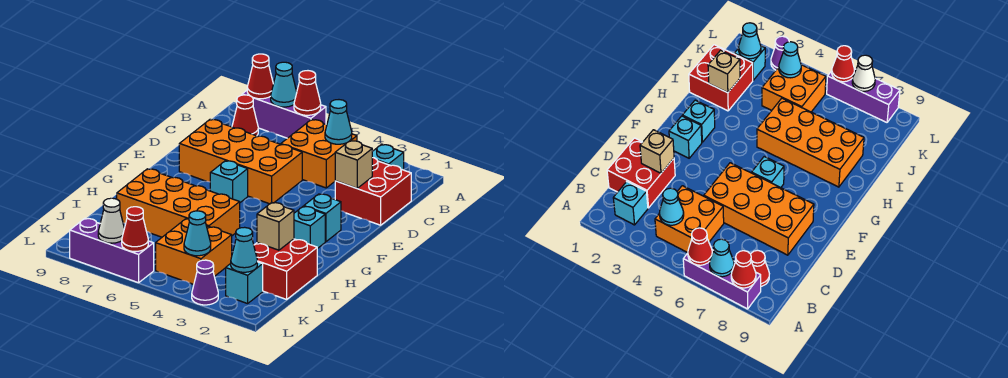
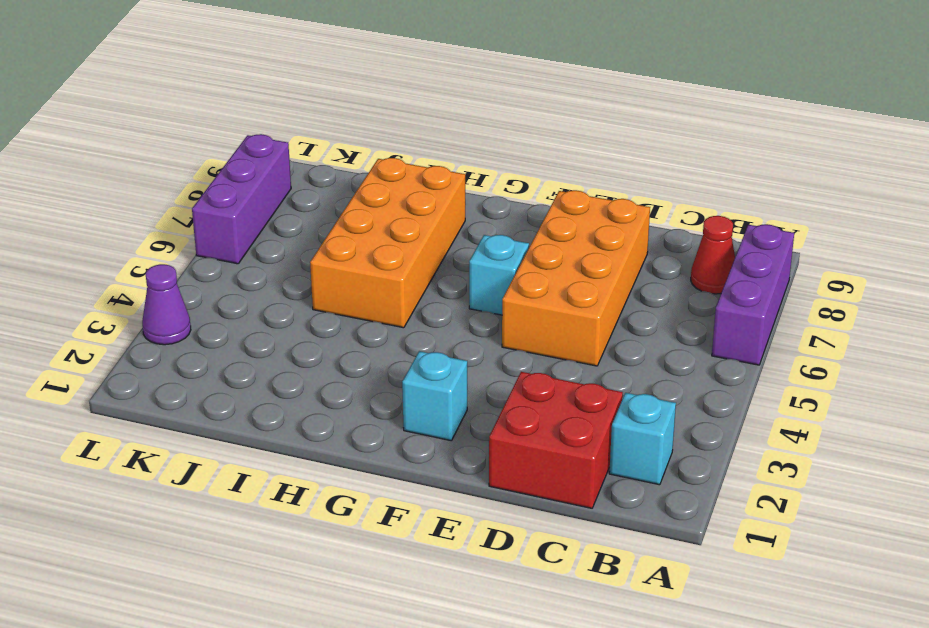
none -> orange 2x2 brick [281,120,357,188]
none -> cyan 1x1 brick [294,206,325,249]
none -> red 2x2 brick [254,239,317,299]

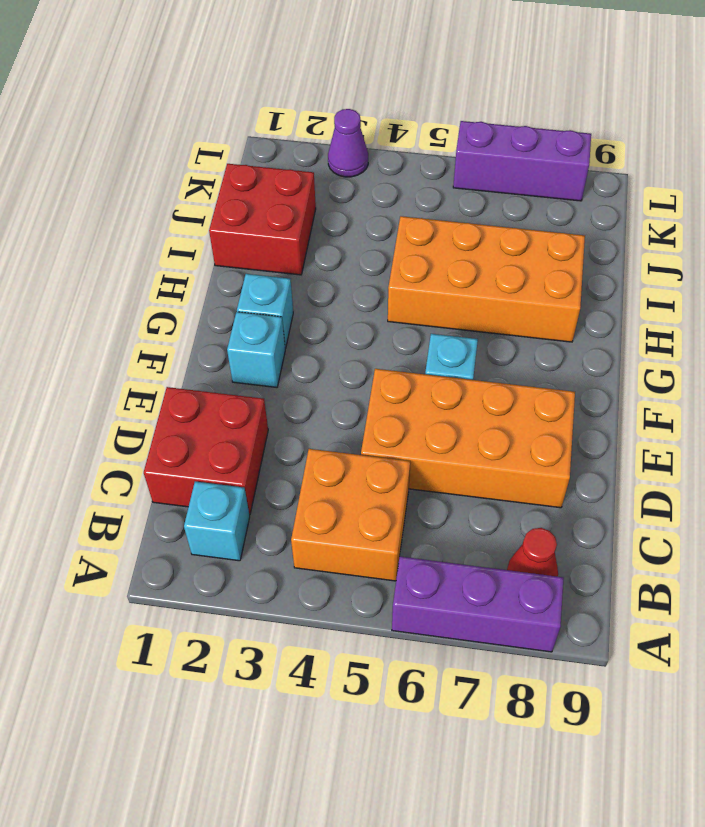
none -> orange 2x2 brick [156,219,232,284]
none -> cyan 1x1 brick [226,262,263,304]
none -> red 1x1 cone [294,71,321,115]

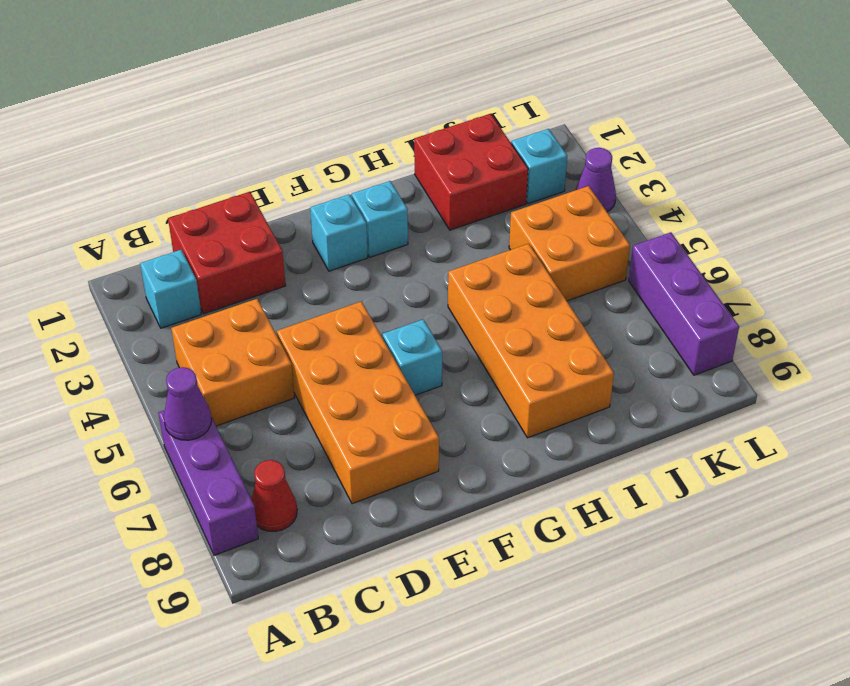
purple 1x1 cone [164,367,212,440] -> red 1x1 cone [294,71,321,115]
none -> cyan 1x1 cone [271,62,297,107]
none -> red 1x1 cone [247,54,273,99]
none -> cyan 1x1 cone [325,100,352,144]

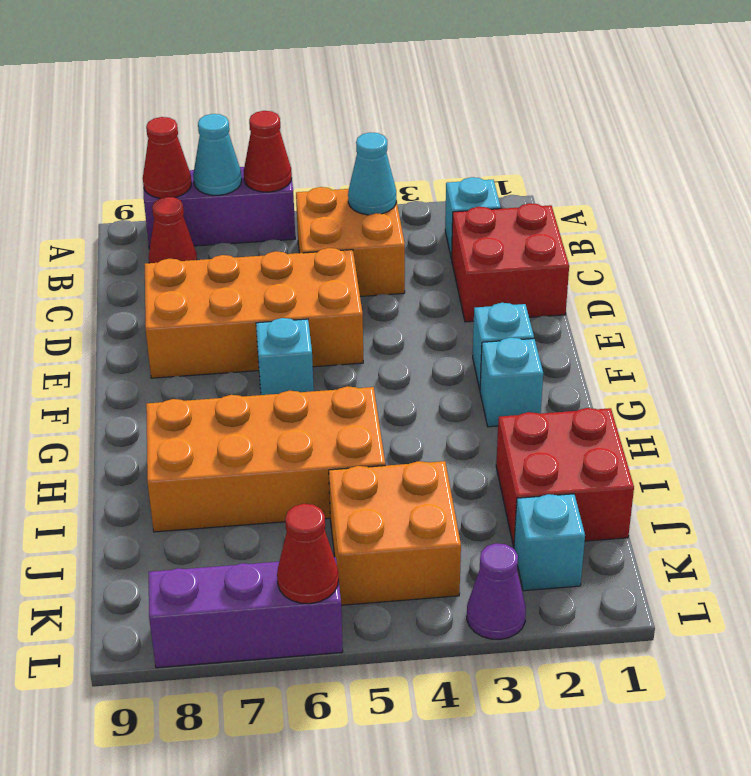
none -> tan 1x1 brick [335,141,372,188]
none -> tan 1x1 brick [257,203,294,250]
none -> cyan 1x1 cone [231,227,257,272]

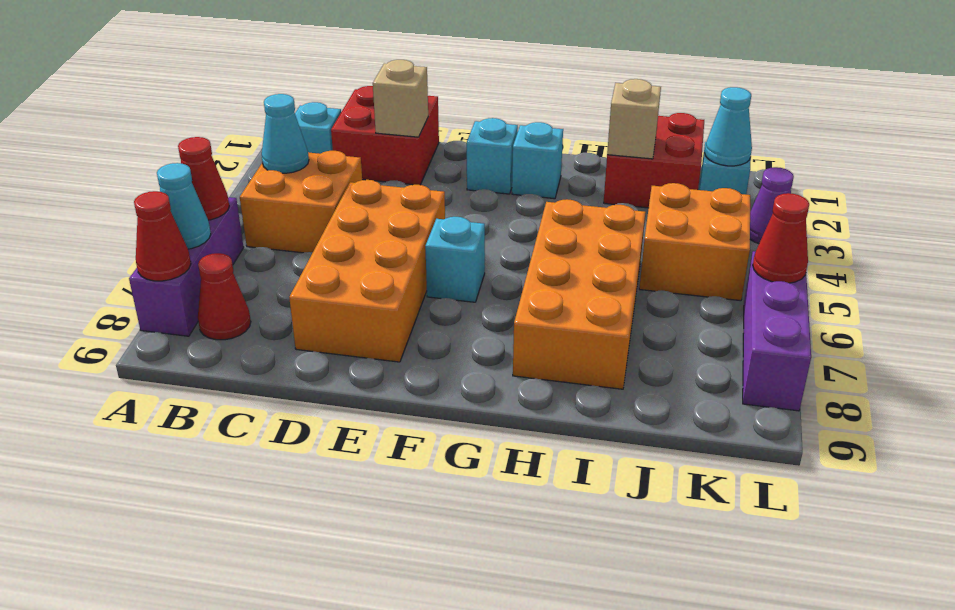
none -> cyan 1x1 cone [184,211,211,256]
none -> white 1x1 cone [98,198,124,243]

